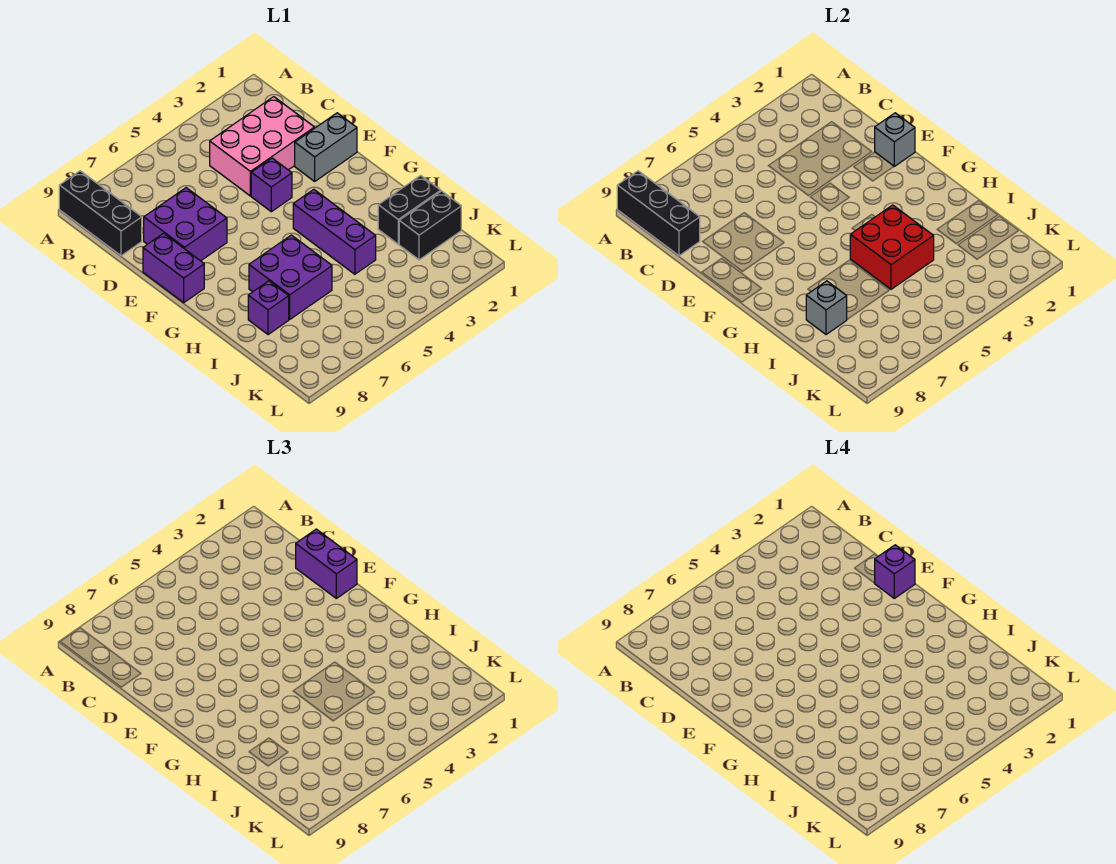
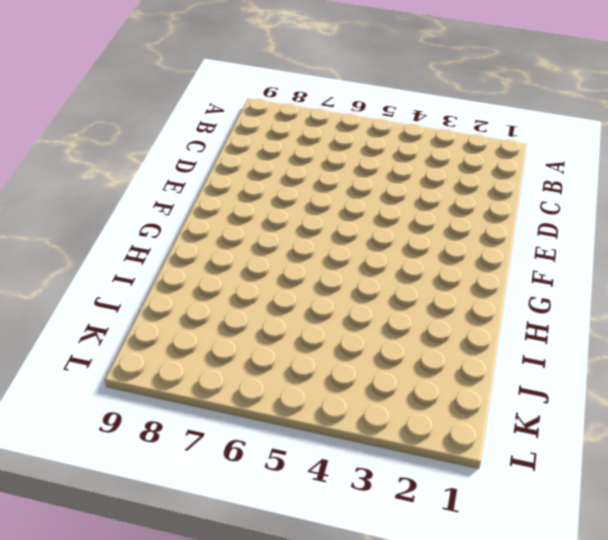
none -> black 1x3 brick [59,171,142,256]
none -> pink 2x3 brick [210,97,314,196]
none -> purple 2x2 brick [144,188,227,261]

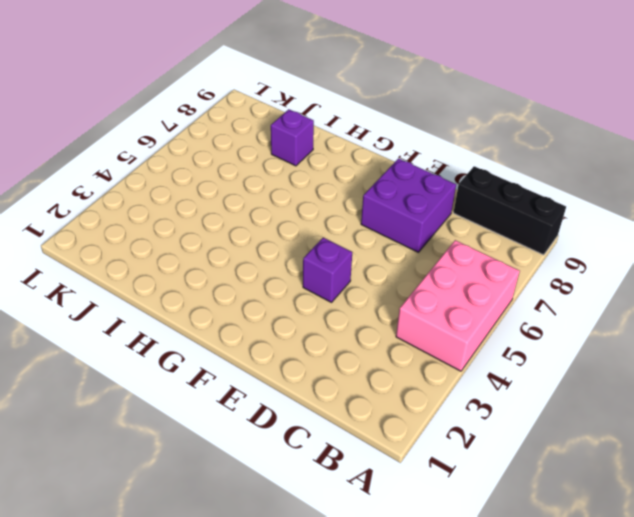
pink 2x3 brick [396,240,520,371] -> pink 2x3 brick moved to [210,97,314,196]
none -> grey 1x2 brick [295,113,357,181]
none -> purple 1x2 brick [143,233,204,303]
none -> purple 1x3 brick [293,189,376,274]

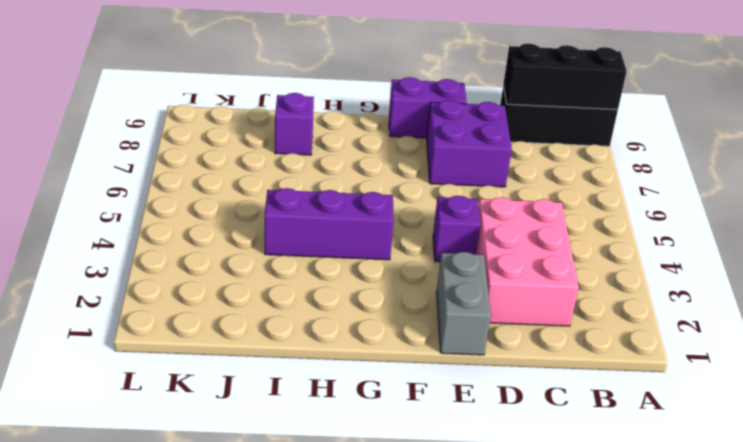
none -> purple 2x2 brick [249,235,332,319]
none -> black 1x2 brick [378,175,441,244]
none -> black 1x2 brick [399,191,461,260]

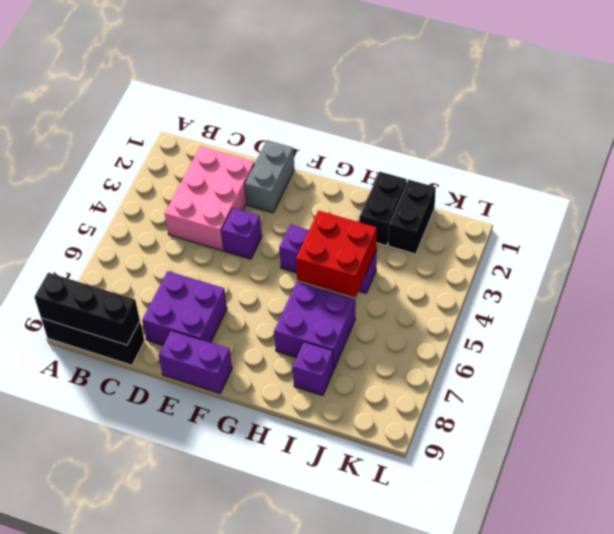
none -> grey 1x1 brick [875,113,915,166]
none -> grey 1x1 brick [806,281,847,335]
none -> purple 1x2 brick [296,529,357,598]

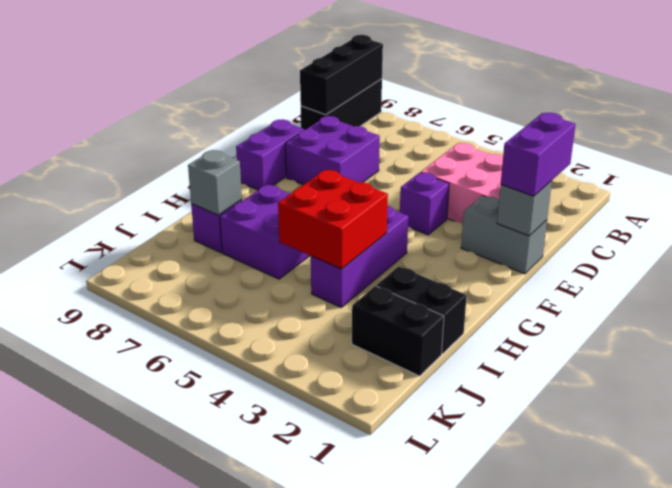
none -> purple 1x1 brick [875,545,915,598]

